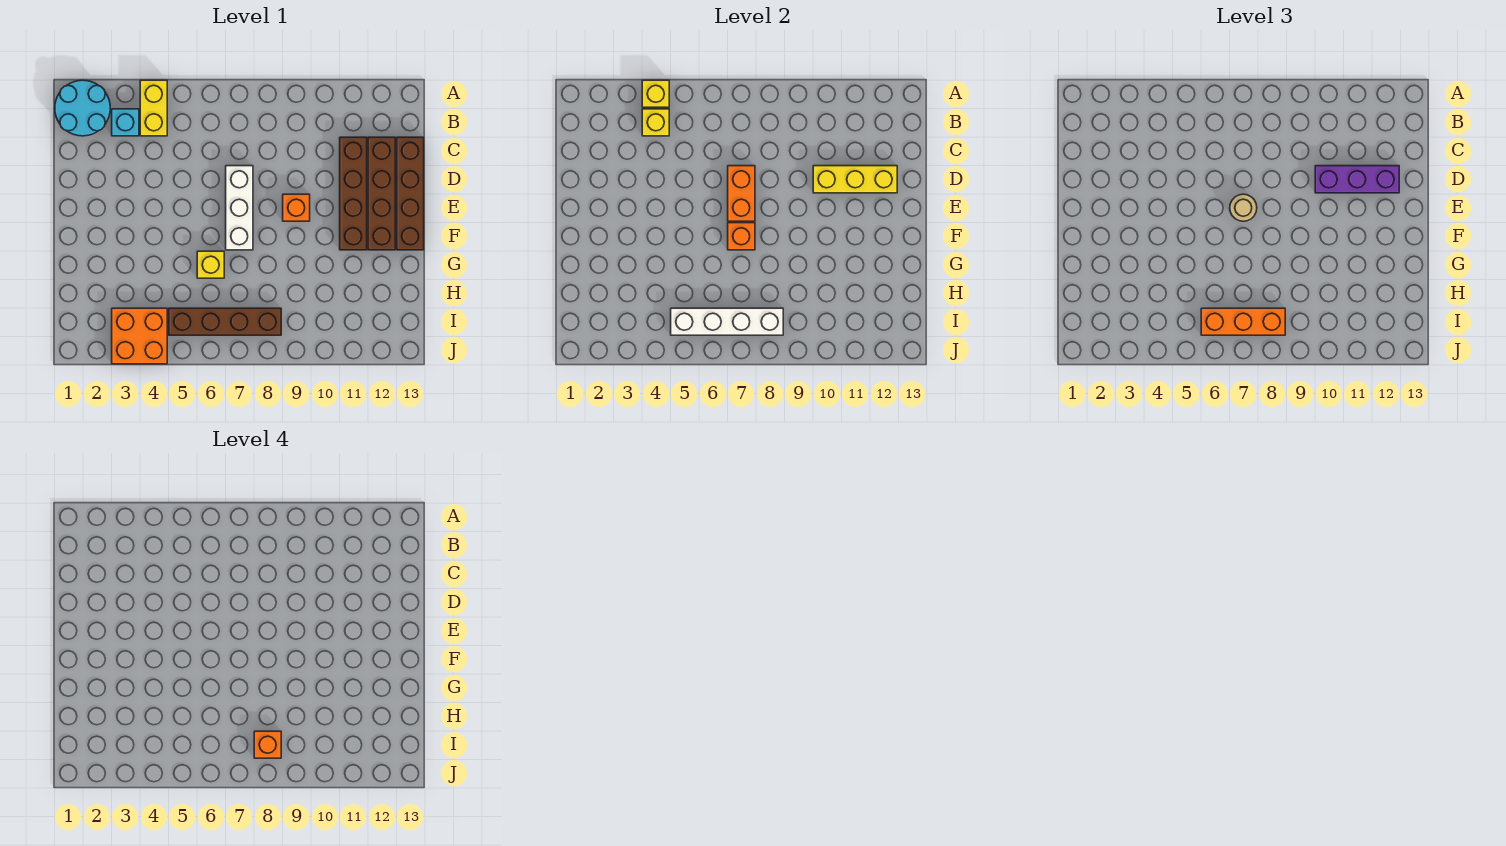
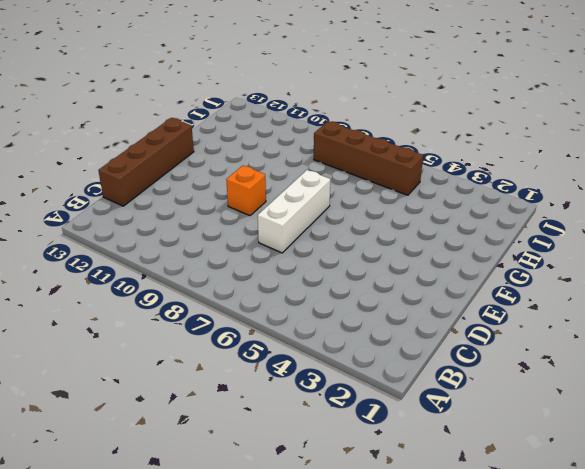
none -> cyan 2x2 round brick [55,80,110,136]
none -> yellow 1x2 brick [140,80,167,136]
none -> cyan 1x1 brick [112,109,139,136]

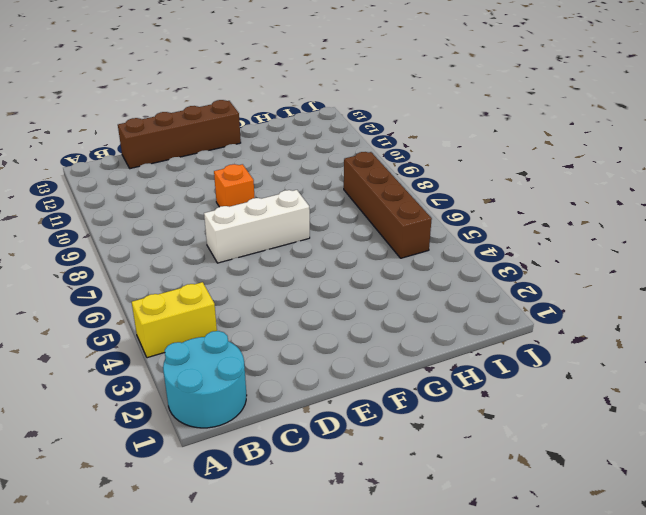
none -> cyan 1x1 brick [112,109,139,136]
none -> brown 1x4 brick [340,137,367,250]
none -> brown 1x4 brick [368,137,395,250]

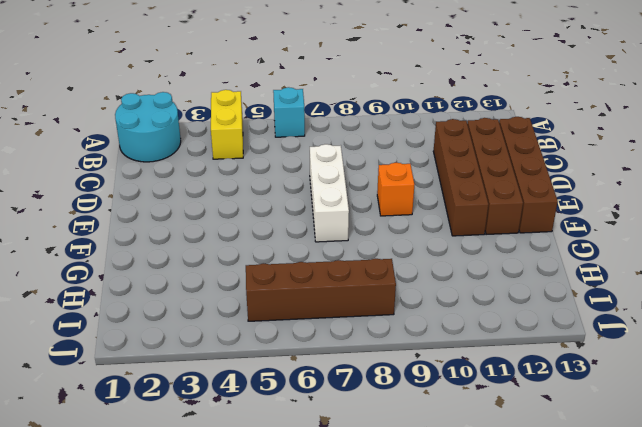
cyan 1x1 brick [273,87,305,137] -> cyan 1x1 brick moved to [112,109,139,136]
none -> yellow 1x1 brick [197,251,224,278]
none -> orange 2x2 brick [112,308,167,364]
none -> yellow 1x1 brick [642,80,669,107]

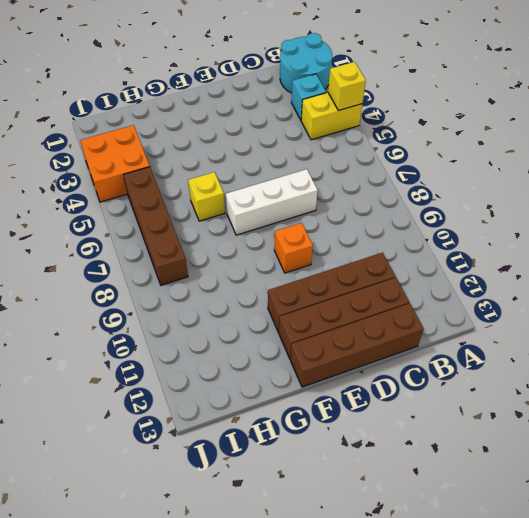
none -> yellow 1x1 brick [642,109,669,136]
none -> orange 1x2 brick [728,166,755,221]
none -> yellow 1x3 brick [813,166,897,193]

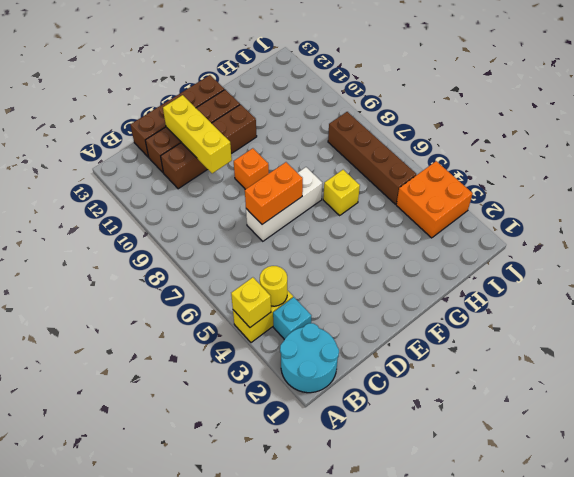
yellow 1x1 round brick [260,266,287,306] -> yellow 1x1 brick [642,109,669,136]
none -> orange 1x1 brick [728,223,755,250]
none -> white 1x4 brick [671,308,783,335]
none -> purple 1x3 brick [1315,166,1399,193]

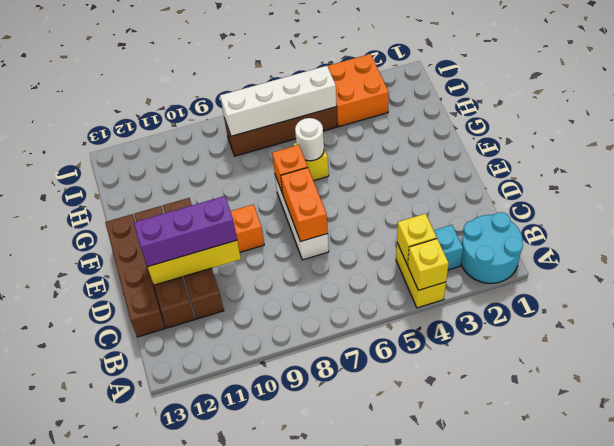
white 1x1 round brick [295,118,324,161] -> none
none -> tan 1x1 round brick [1230,194,1257,221]
none -> orange 1x3 brick [1201,308,1285,335]
none -> orange 1x1 brick [254,731,281,758]

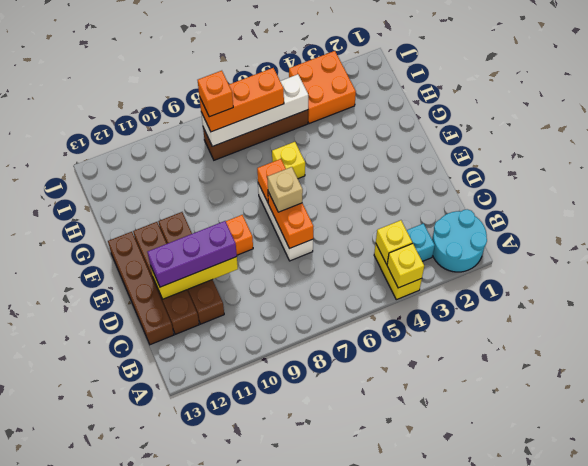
tan 1x1 brick [267,167,303,212] -> tan 1x1 round brick [1230,194,1257,221]

